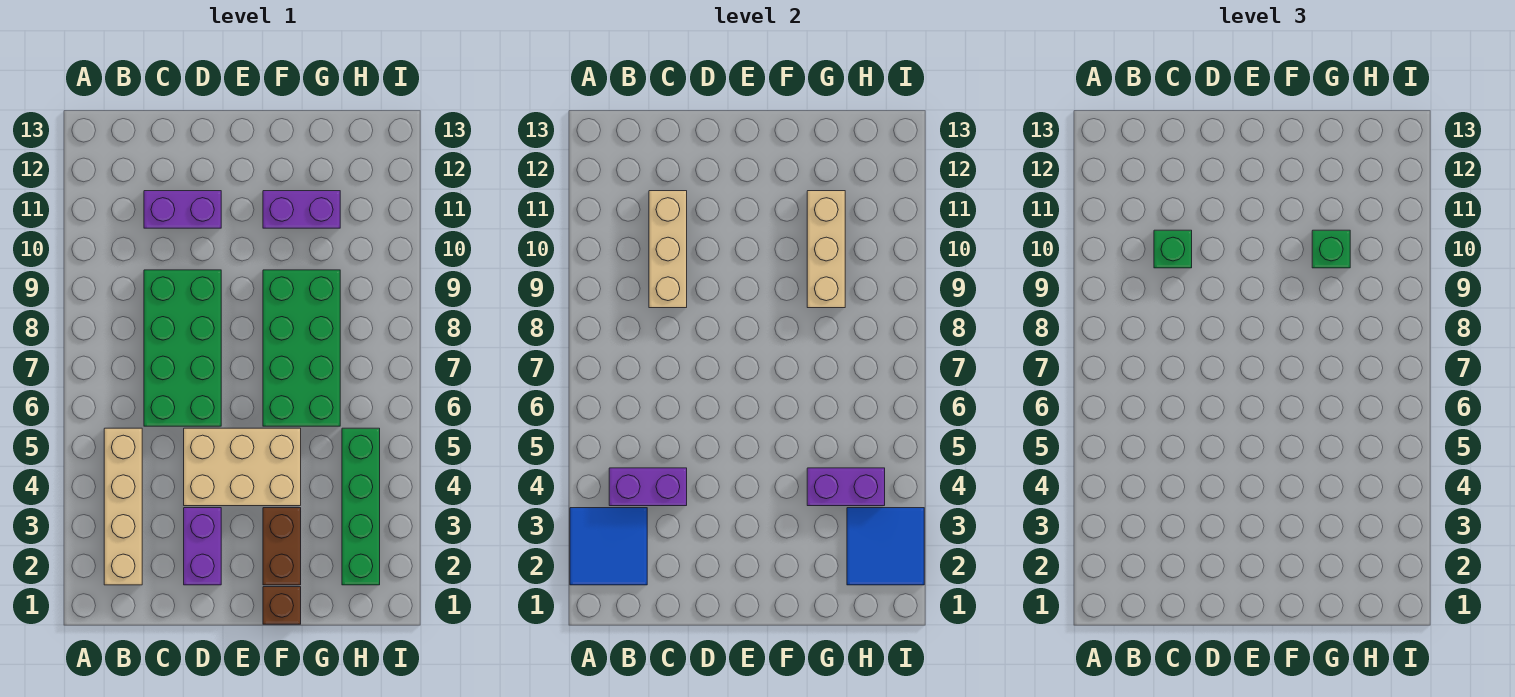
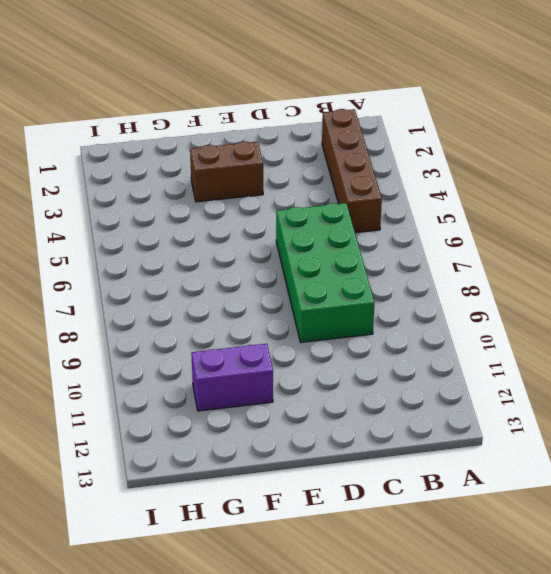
brown 1x4 brick [322,109,382,233] -> tan 1x4 brick [104,428,142,585]
brown 1x2 brick [190,141,263,202] -> brown 1x2 brick turned to [263,508,301,585]
none -> purple 1x2 brick [144,191,221,228]
none -> purple 1x2 brick [184,508,221,585]
none -> tan 2x3 brick [184,428,301,506]

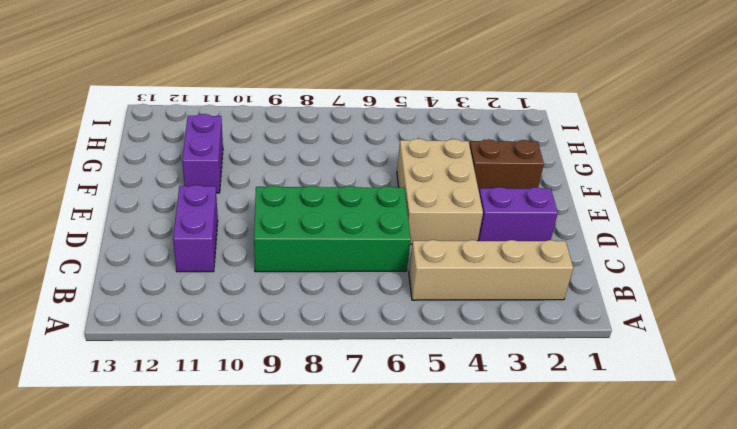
none -> brown 1x1 brick [263,587,301,624]
none -> green 2x4 brick [263,270,340,426]
none -> green 1x4 brick [342,428,380,585]

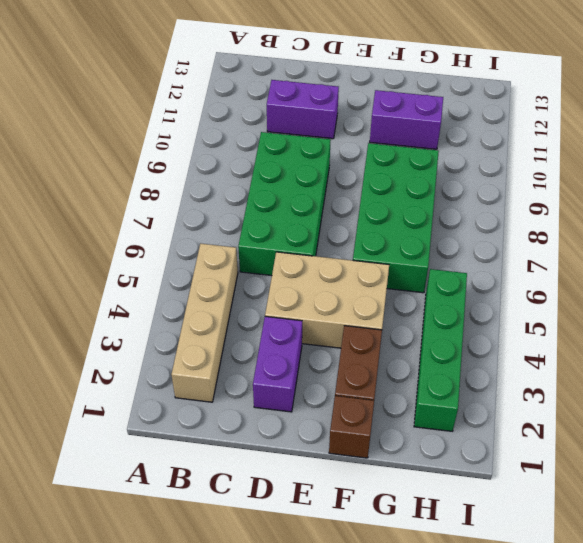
none -> blue 2x2 tile [570,508,647,585]
none -> purple 1x2 brick [609,468,687,506]
none -> tan 1x3 brick [649,191,687,308]

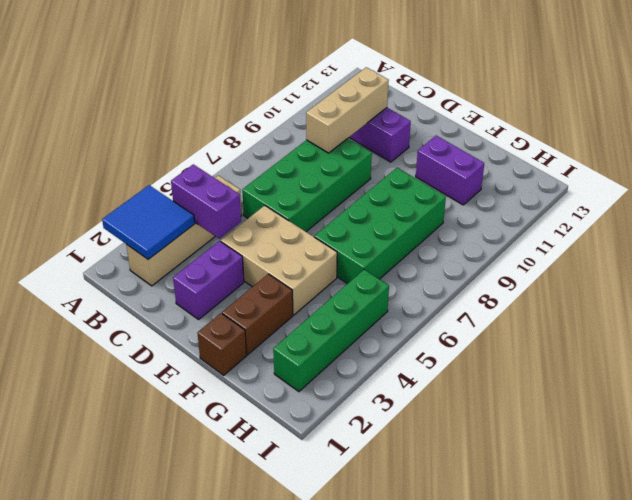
none -> purple 1x2 brick [807,468,885,506]
none -> tan 1x3 brick [807,191,845,308]
none -> blue 2x2 tile [847,508,924,585]

